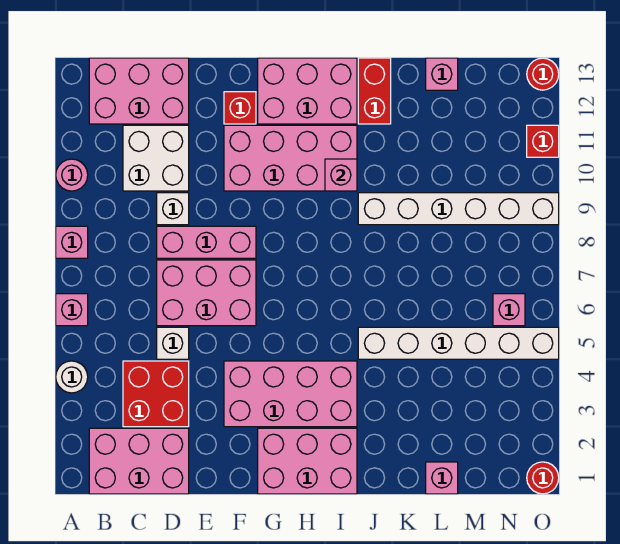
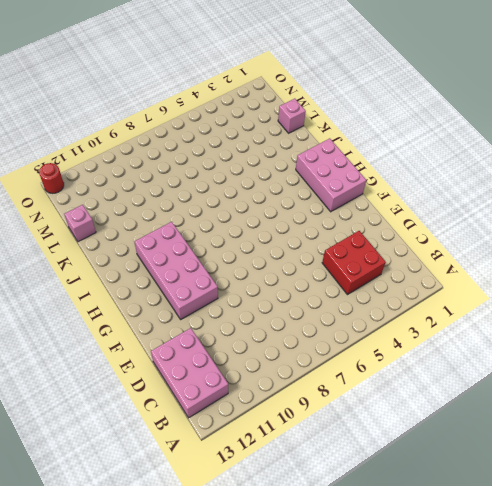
none -> white 1x1 round brick [56,361,88,393]
none -> pink 1x1 brick [56,294,88,326]
none -> pink 1x1 brick [56,226,88,258]

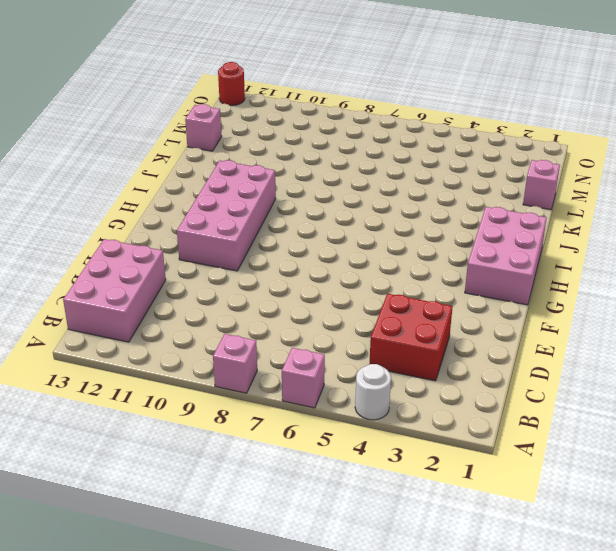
none -> pink 1x1 round brick [56,159,88,191]
none -> pink 2x3 brick [89,428,189,494]
none -> white 2x2 brick [123,125,189,191]

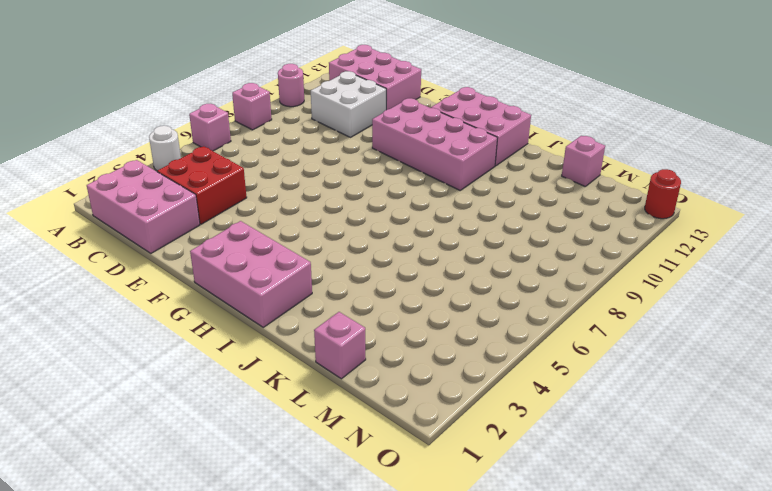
none -> white 1x1 brick [157,327,189,359]
none -> pink 2x3 brick [157,260,256,326]
none -> pink 1x3 brick [157,226,256,258]

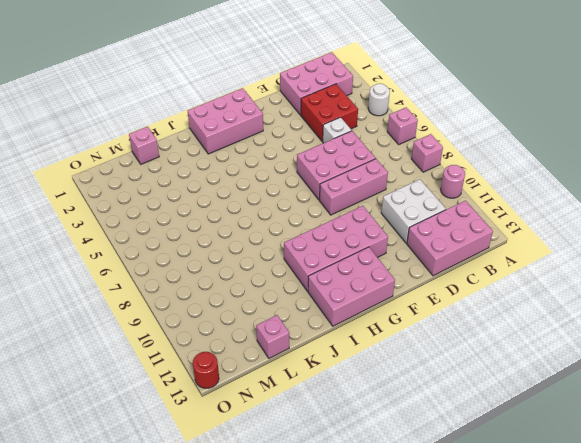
none -> white 1x1 brick [157,193,189,225]
none -> pink 2x4 brick [224,361,357,427]
none -> red 1x1 brick [224,92,256,124]

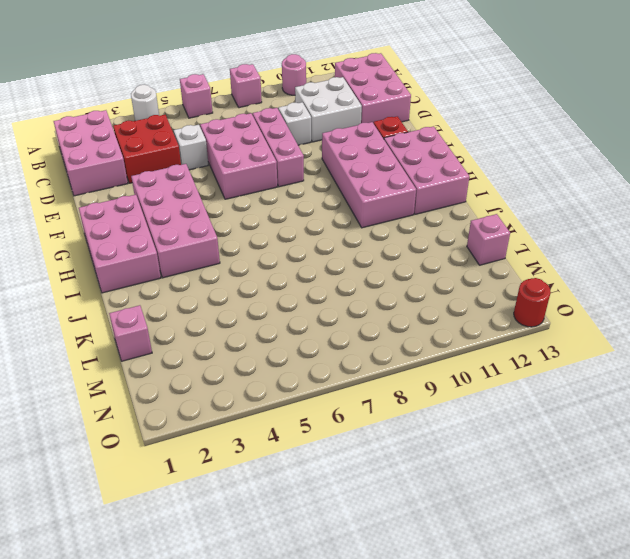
none -> white 1x6 brick [358,327,559,359]
none -> white 1x6 brick [358,193,559,225]
none -> red 1x2 brick [358,58,391,124]

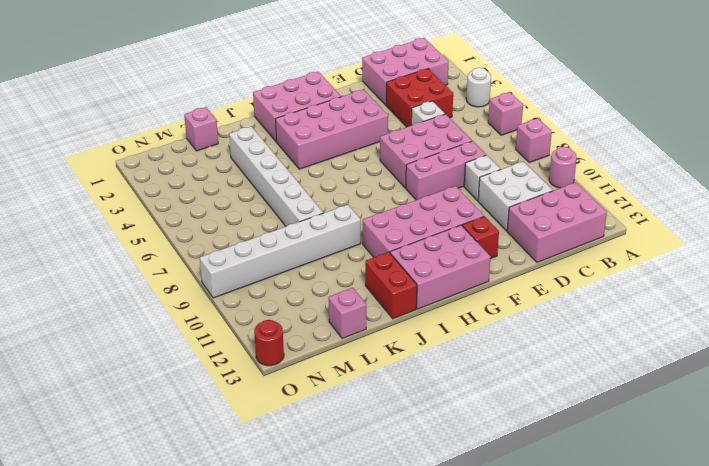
white 1x6 brick [229,126,323,226] -> white 1x6 brick turned to [358,327,559,359]
none -> pink 1x1 brick [493,294,525,326]
none -> red 1x1 round brick [527,462,559,494]
none -> red 1x1 brick [527,125,559,157]

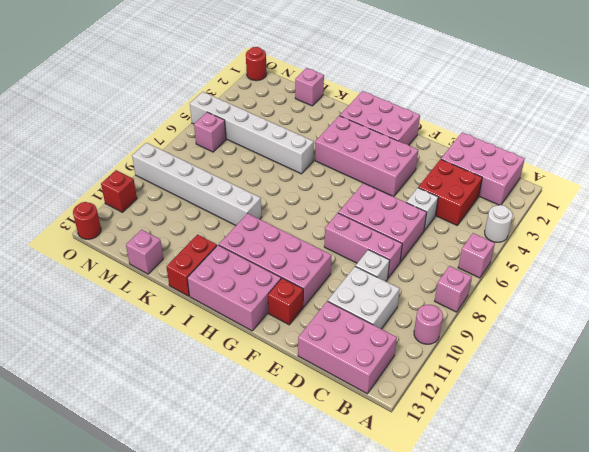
none -> pink 1x1 brick [325,159,357,191]

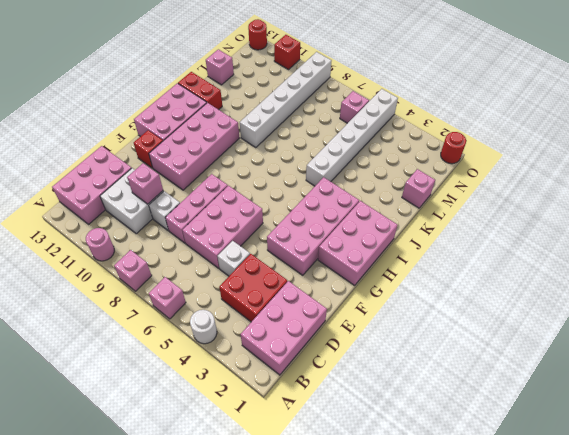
pink 1x1 brick [127,163,163,204] -> pink 1x1 brick moved to [325,159,357,191]

